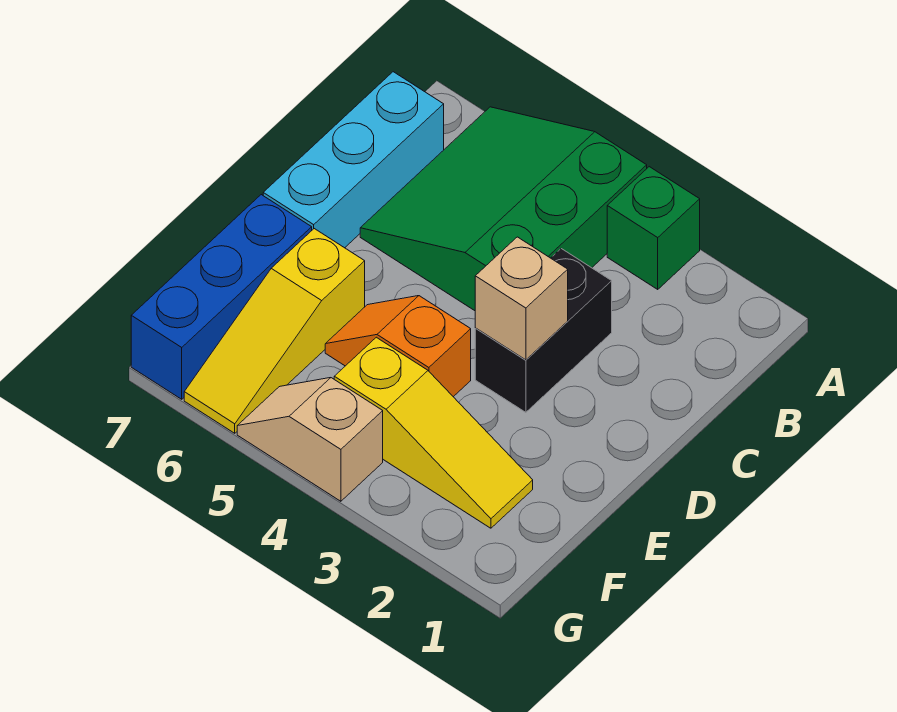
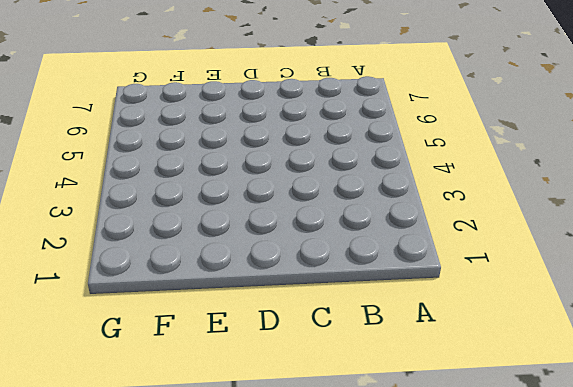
none -> green 1x1 brick [607,167,700,289]
none -> green 3x3 slope [360,107,647,311]

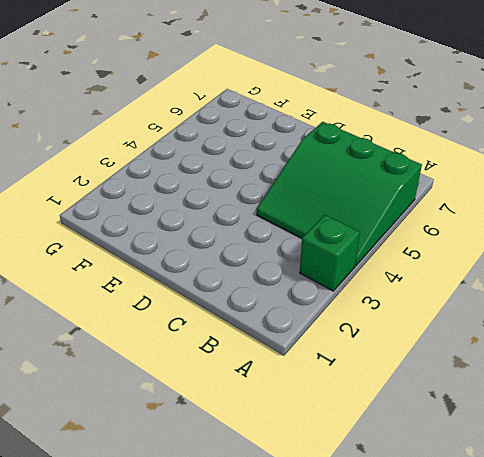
green 3x3 slope [257,122,422,266] -> green 3x3 slope turned to [360,107,647,311]
none -> cyan 1x3 brick [263,72,444,248]
none -> black 1x2 brick [475,249,612,412]

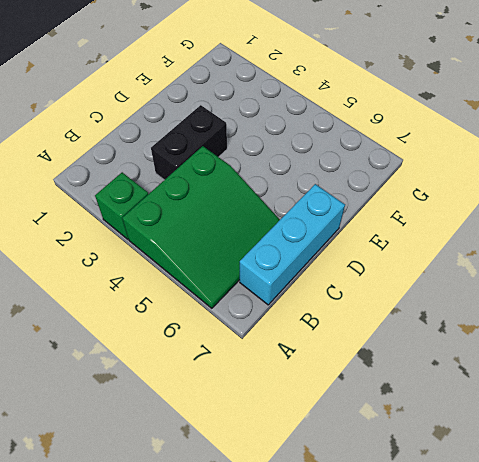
none -> orange 1x2 slope [325,296,471,397]
none -> yellow 1x3 slope [184,229,365,433]

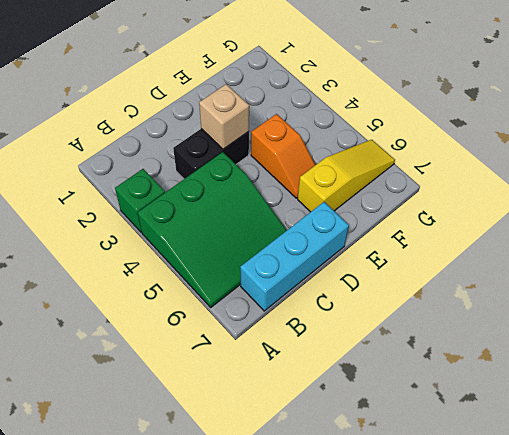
none -> blue 1x3 brick [131,195,312,399]
none -> yellow 1x3 slope [334,337,533,528]

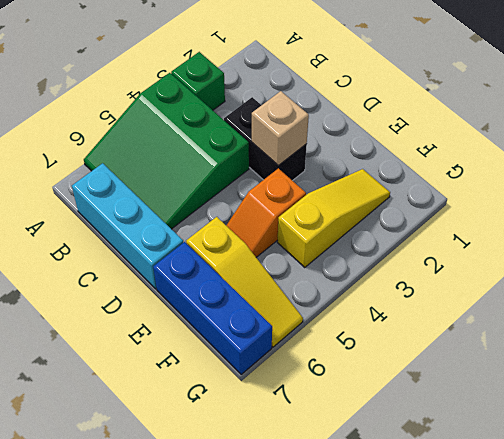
none -> tan 1x2 slope [237,378,383,501]

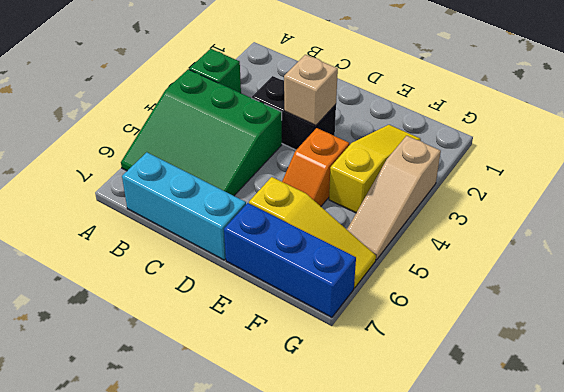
tan 1x3 slope [347,136,441,260] -> tan 1x2 slope [237,378,383,501]

